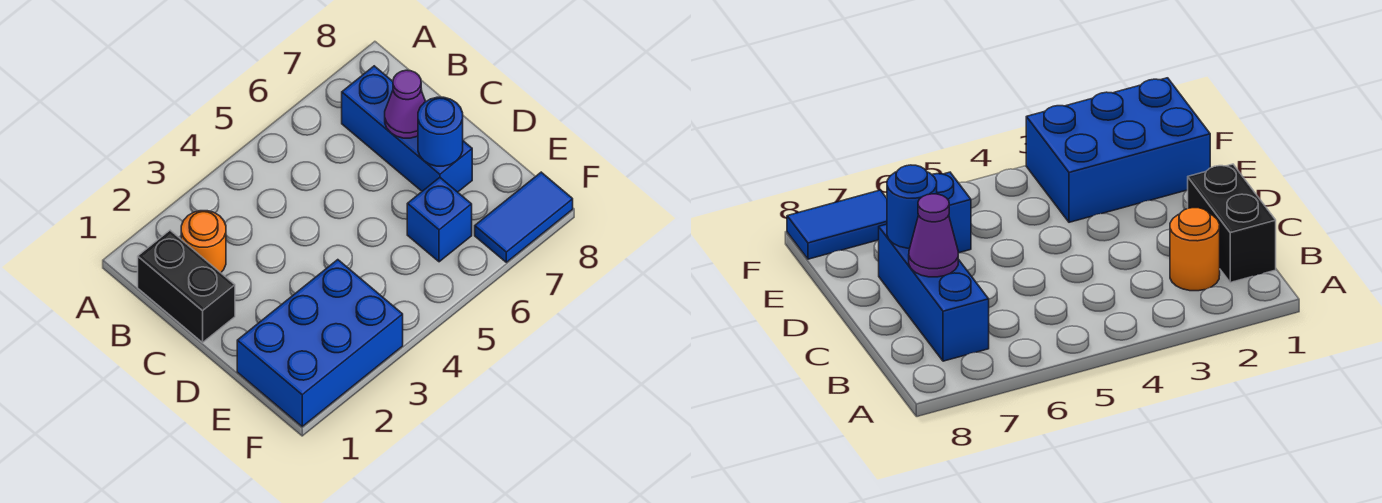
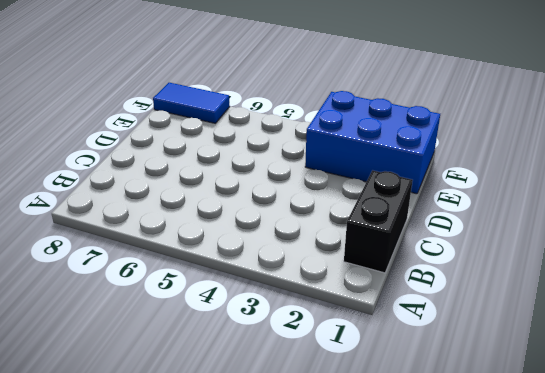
none -> orange 1x1 round brick [181,211,226,273]
none -> blue 1x3 brick [342,66,472,192]

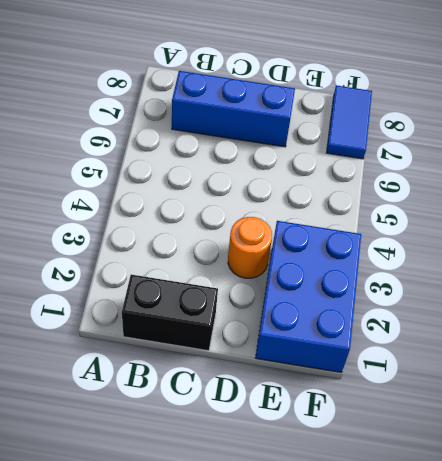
orange 1x1 round brick [228,217,272,278] -> orange 1x1 round brick moved to [181,211,226,273]
none -> blue 1x1 brick [407,178,472,262]
none -> purple 1x1 cone [385,70,426,138]

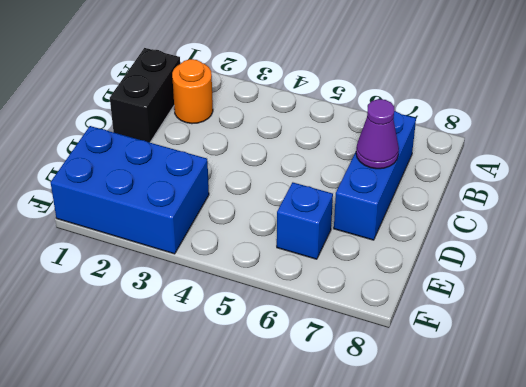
none -> blue 1x2 tile [475,172,573,262]
none -> blue 1x1 round brick [418,97,463,166]

